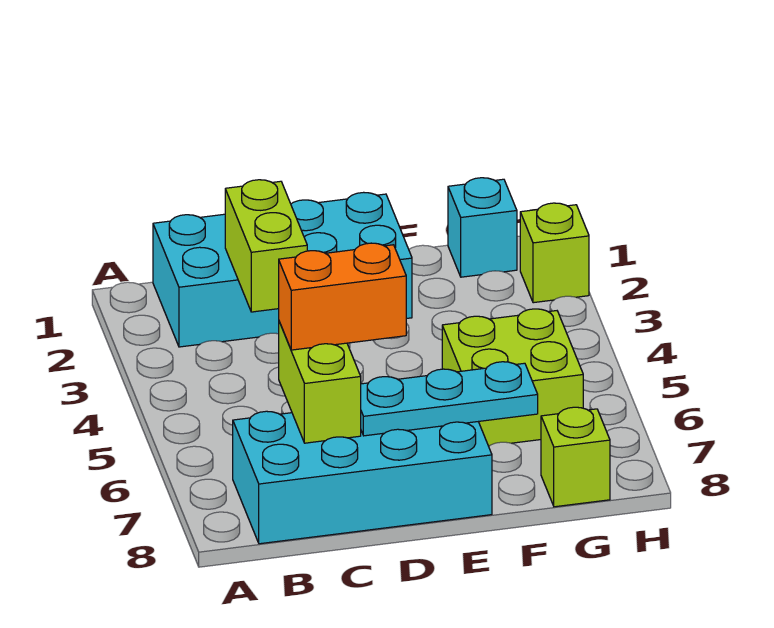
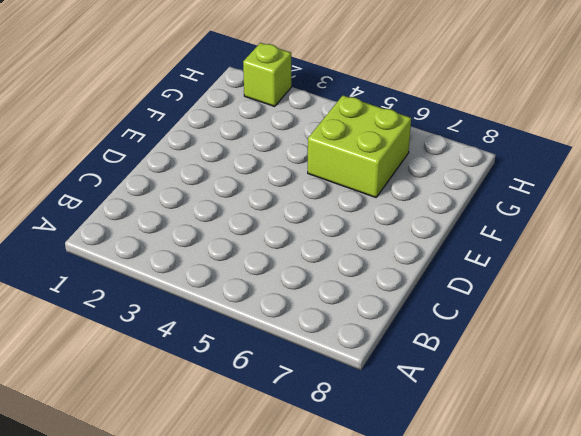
none -> cyan 2x4 brick [153,192,412,347]
none -> cyan 2x4 brick [233,411,492,544]

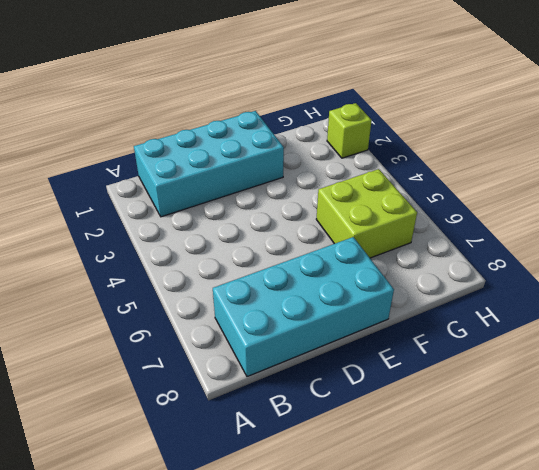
none -> cyan 1x1 brick [448,178,517,277]
none -> lime 1x1 brick [541,407,610,507]

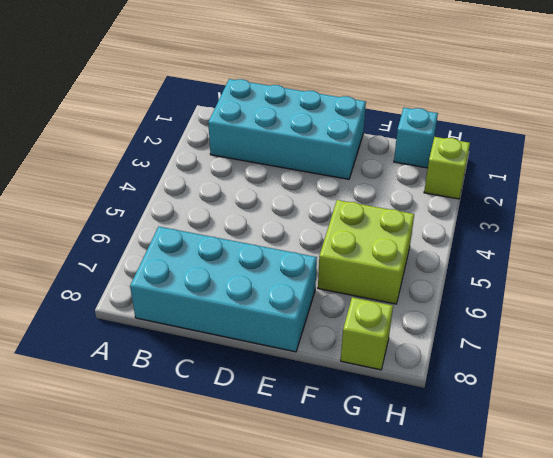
none -> lime 1x2 brick [225,180,307,312]
none -> lime 1x2 brick [279,322,361,443]

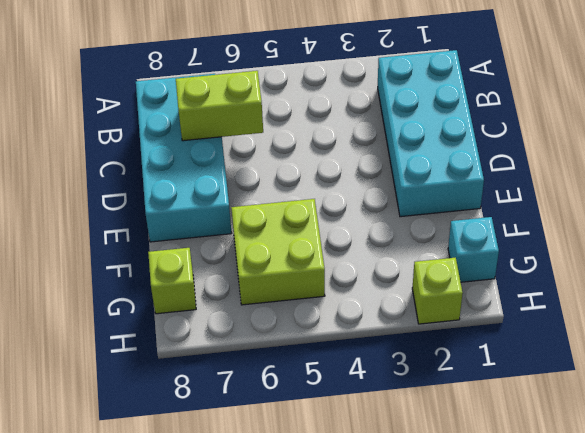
none -> lime 1x2 brick [225,180,307,312]
none -> cyan 1x3 plate [361,362,538,436]

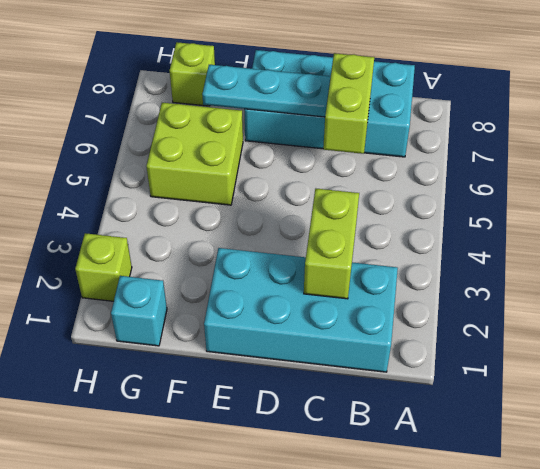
none -> orange 1x2 brick [279,243,406,350]

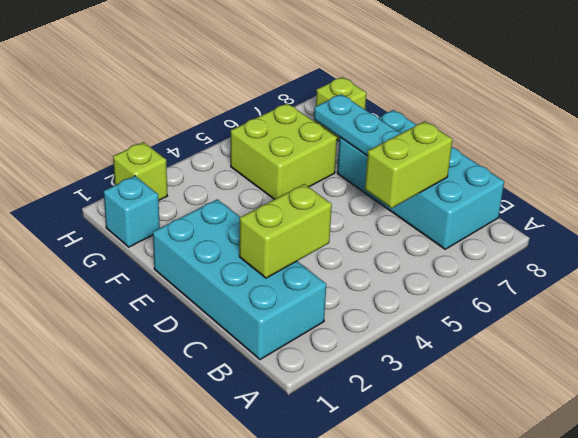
none -> orange 1x2 brick [279,243,406,350]

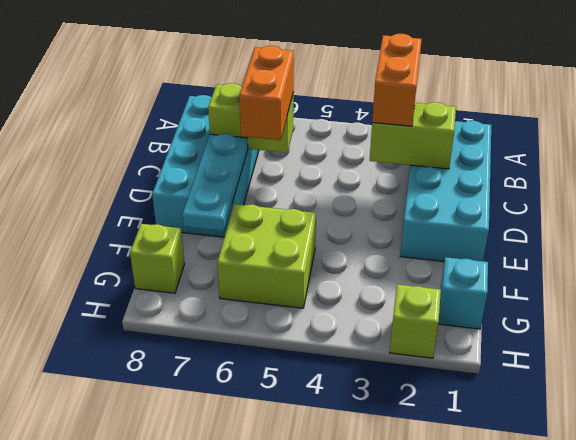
orange 1x2 brick [372,34,422,126] -> none

